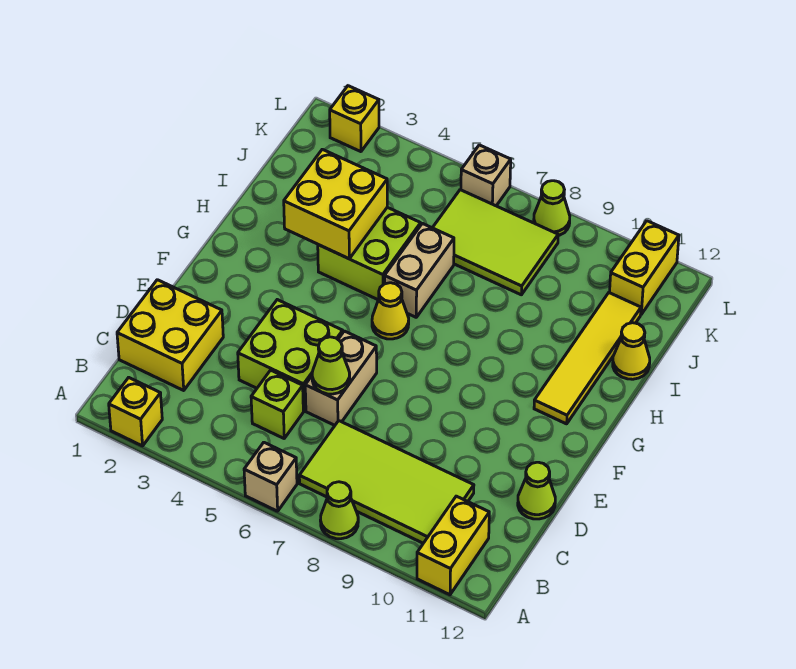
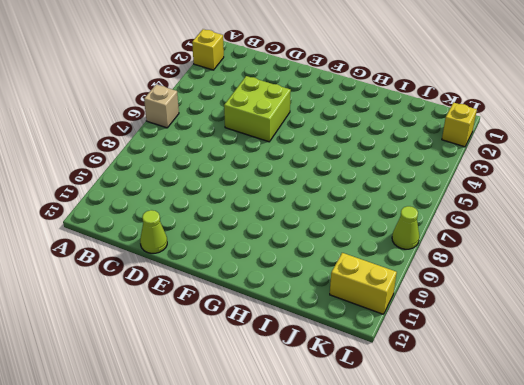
none -> lime 1x1 cone [320,482,358,539]
none -> yellow 1x2 brick [417,496,489,595]
none -> lime 2x4 tile [299,421,474,543]

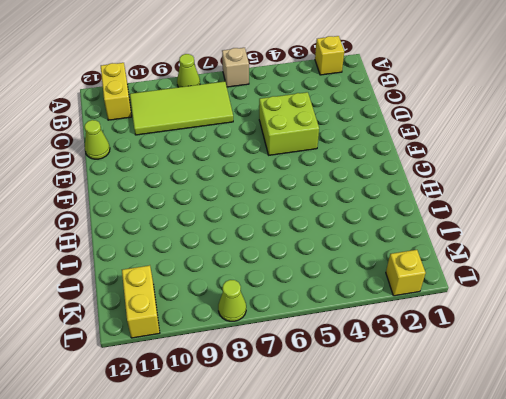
none -> yellow 2x2 brick [117,280,223,390]
none -> lime 1x1 brick [251,370,303,438]
none -> tan 1x2 brick [305,331,377,425]

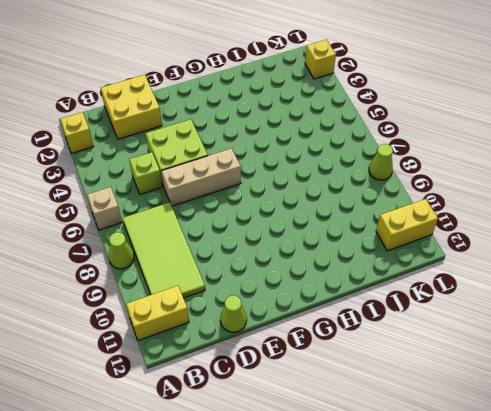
tan 1x3 brick [162,148,241,206] -> tan 1x2 brick [305,331,377,425]
none -> yellow 1x1 cone [372,283,409,339]
none -> yellow 1x4 tile [534,293,641,424]
none -> lime 2x2 brick [318,207,421,300]

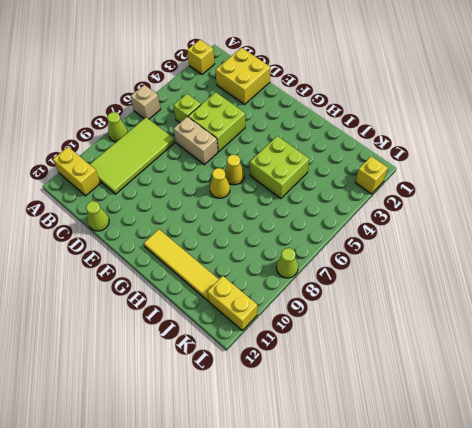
yellow 1x1 cone [210,168,230,198] -> yellow 1x1 cone moved to [613,323,650,379]
none -> tan 1x2 brick [385,223,454,317]
none -> lime 2x3 tile [433,190,558,295]
none -> tan 1x1 brick [461,145,511,206]

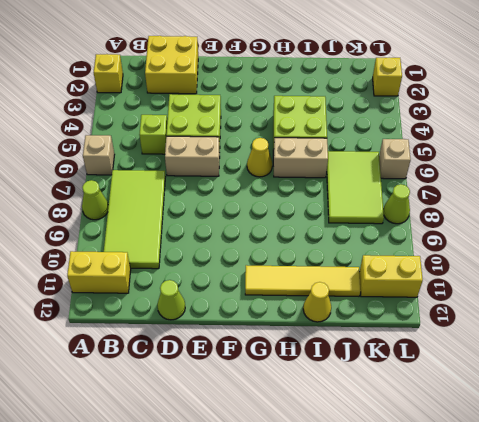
none -> lime 1x1 cone [312,337,350,394]
none -> yellow 2x2 brick [284,149,387,259]

